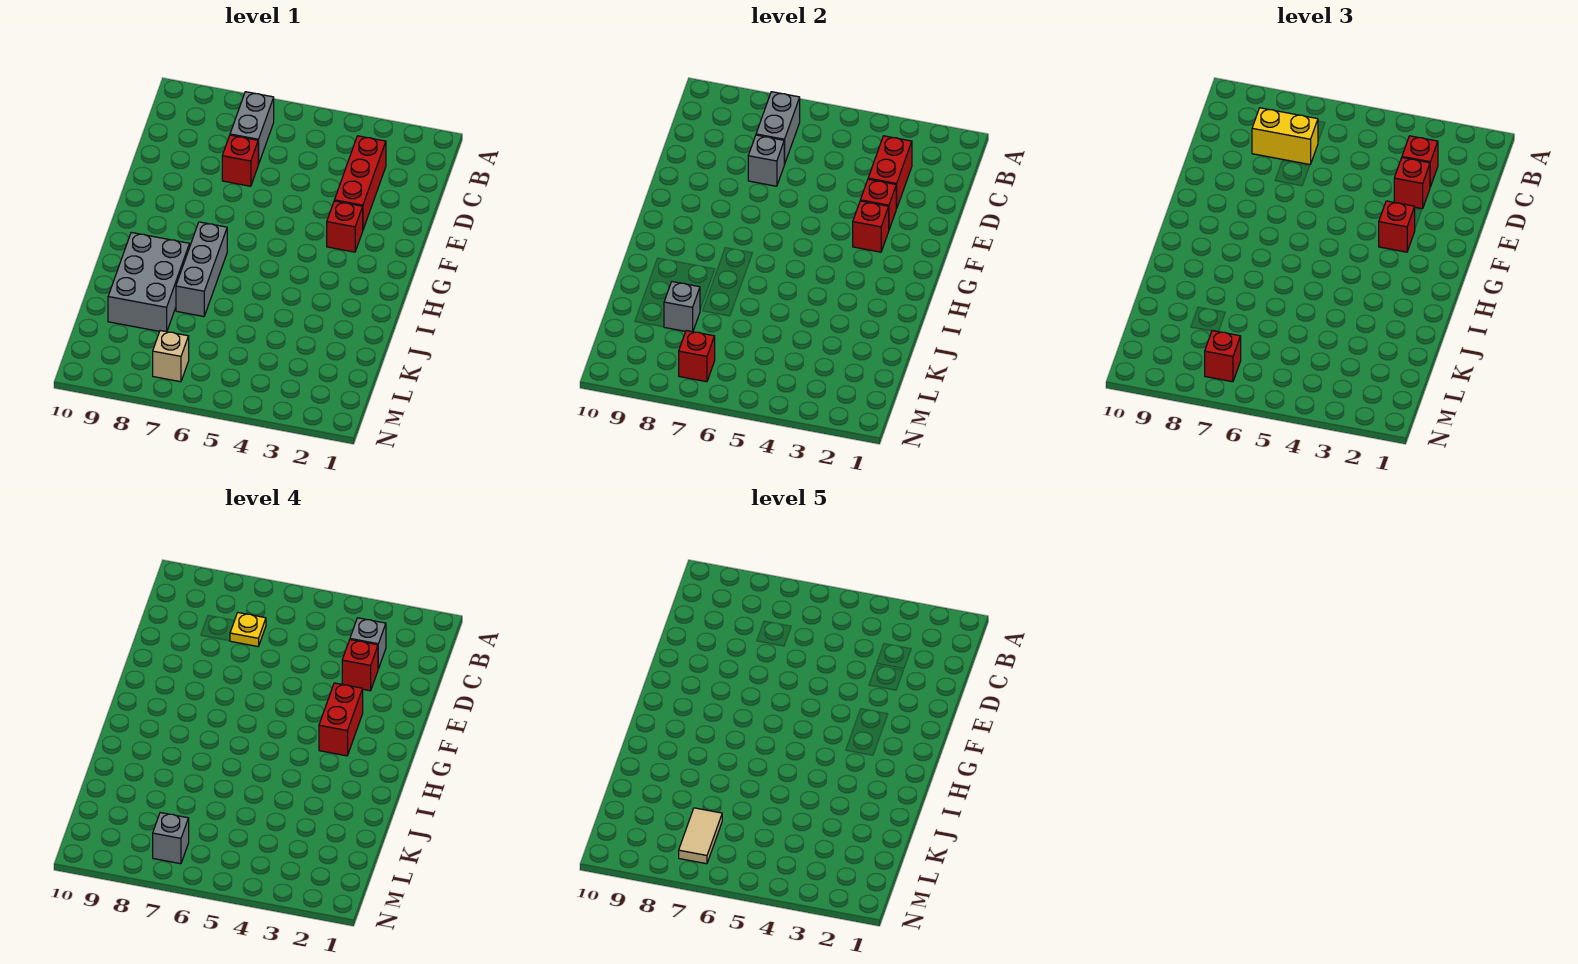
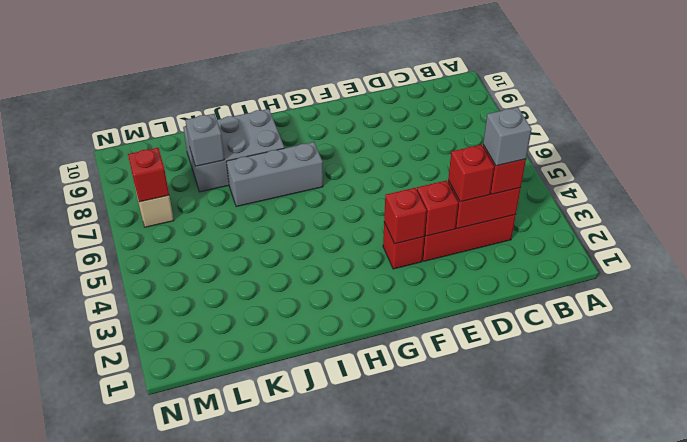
none -> grey 1x2 brick [230,92,274,164]
none -> red 1x1 brick [222,135,258,186]
none -> grey 1x2 brick [756,92,800,164]

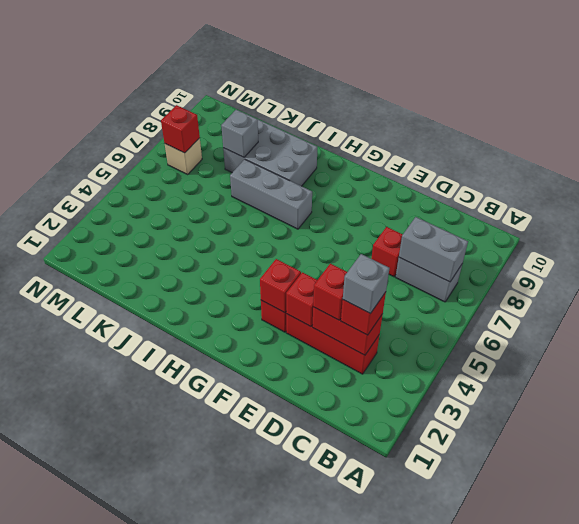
none -> grey 1x1 brick [748,135,784,186]
none -> yellow 1x2 brick [1252,108,1318,164]
none -> red 1x1 brick [1379,201,1415,252]

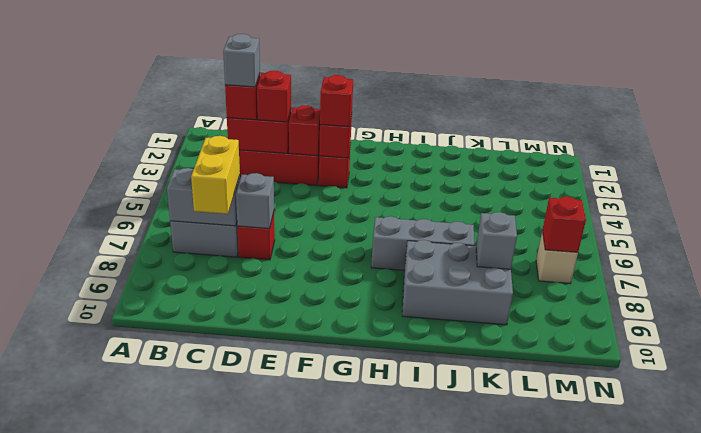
none -> red 1x1 brick [1205,331,1241,382]
none -> yellow 1x1 plate [230,613,266,646]
none -> red 1x1 brick [342,640,378,691]

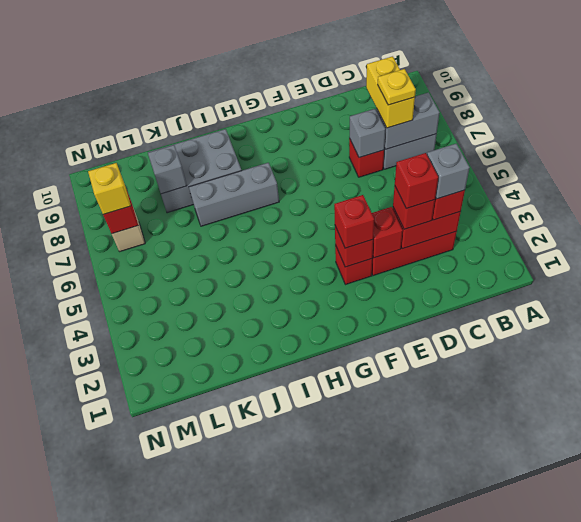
yellow 1x1 brick [88,163,131,214] -> red 1x1 brick [1205,331,1241,382]
none -> red 1x2 brick [319,683,363,756]
none -> grey 1x1 brick [153,813,189,864]
none -> tan 1x2 tile [679,808,722,864]

